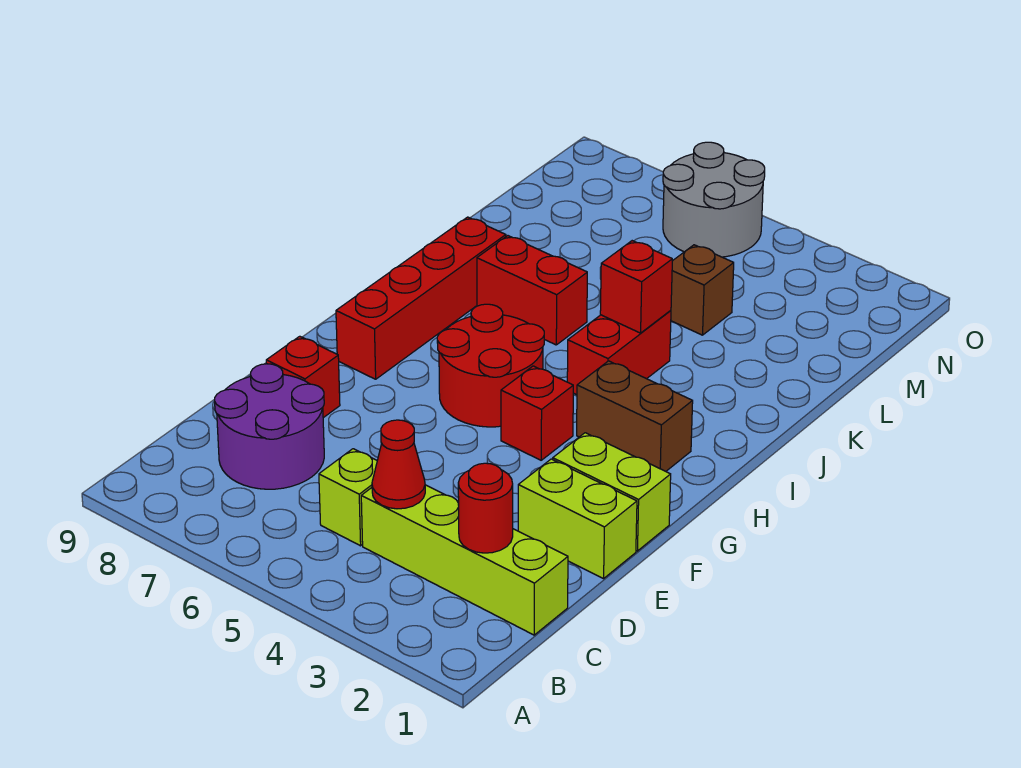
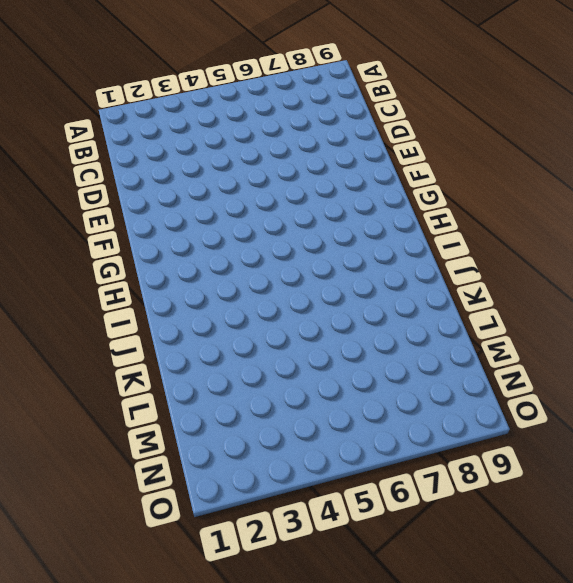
none -> lime 1x4 brick [361,485,568,635]
none -> lime 1x1 brick [319,449,377,546]
none -> purple 2x2 round brick [215,364,324,489]

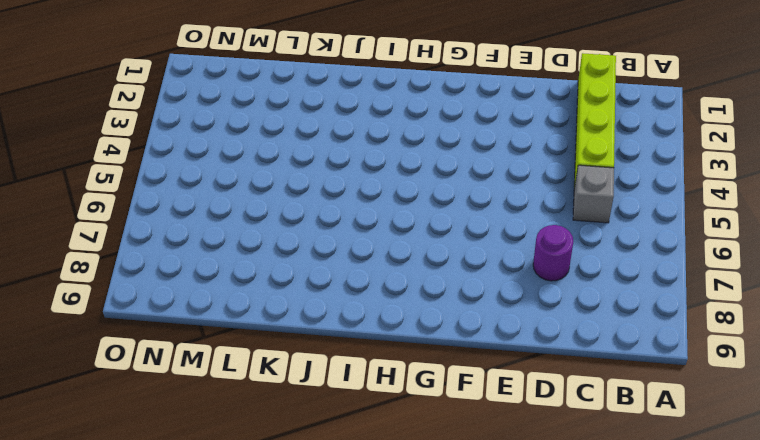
grey 1x1 brick [573,165,614,223] -> lime 1x1 brick [319,449,377,546]
purple 1x1 round brick [533,225,573,281] -> purple 2x2 round brick [215,364,324,489]
none -> lime 1x2 brick [518,459,637,579]
none -> red 1x1 brick [266,336,340,418]
none -> lime 1x2 brick [553,433,671,551]

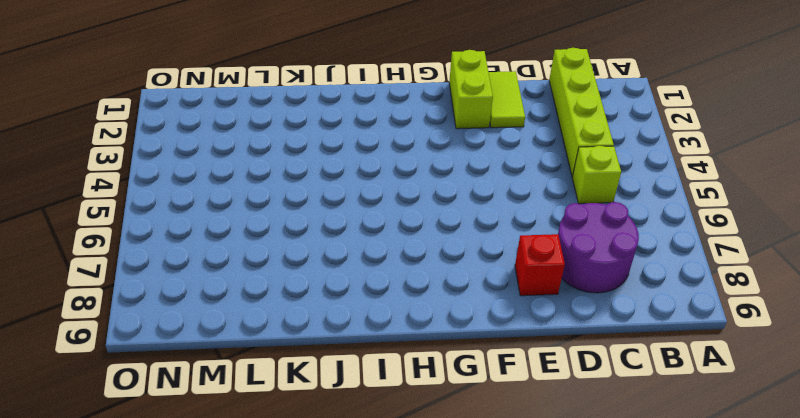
lime 1x2 tile [489,71,525,128] -> lime 1x2 brick [518,459,637,579]
none -> red 1x1 brick [501,366,573,460]
none -> red 2x2 round brick [437,304,544,427]
none -> red 1x4 brick [336,217,506,379]

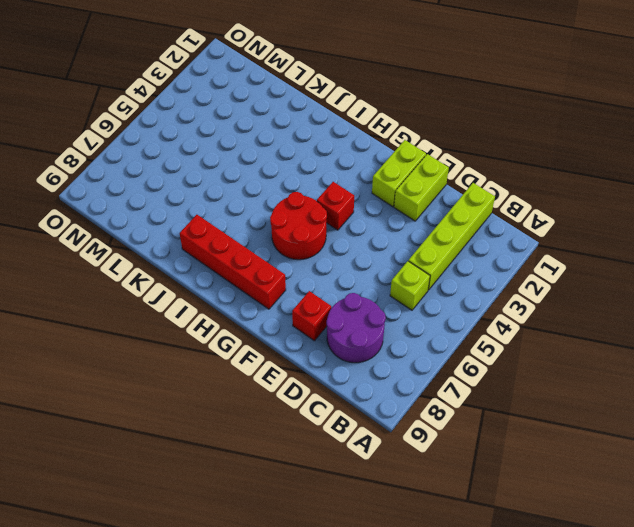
none -> brown 1x2 brick [577,361,693,471]
none -> red 1x2 brick [567,310,671,395]
none -> red 1x2 brick [477,236,587,345]

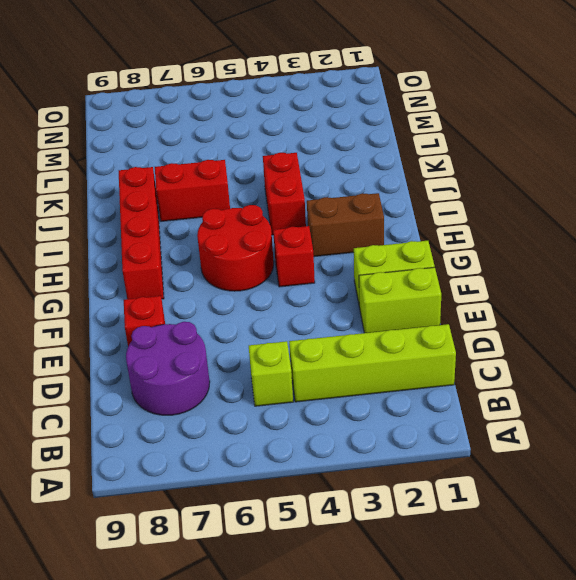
none -> brown 1x1 brick [671,245,734,335]
none -> grey 2x2 round brick [663,142,765,257]
none -> red 1x1 round brick [458,463,513,553]

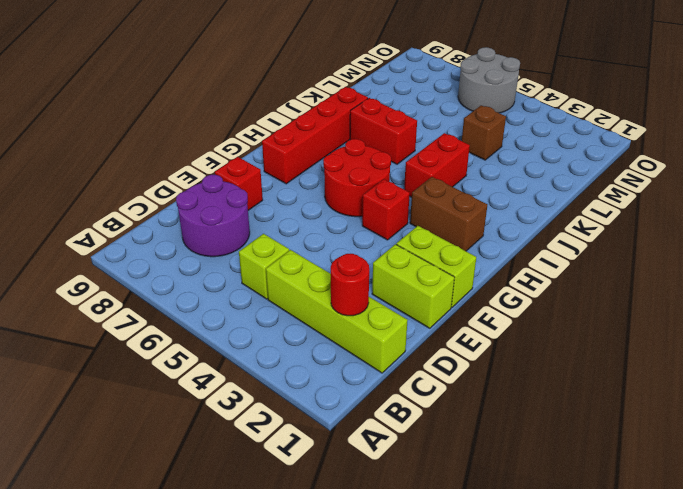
none -> red 1x1 cone [372,420,425,509]
none -> red 1x1 brick [600,241,672,333]

